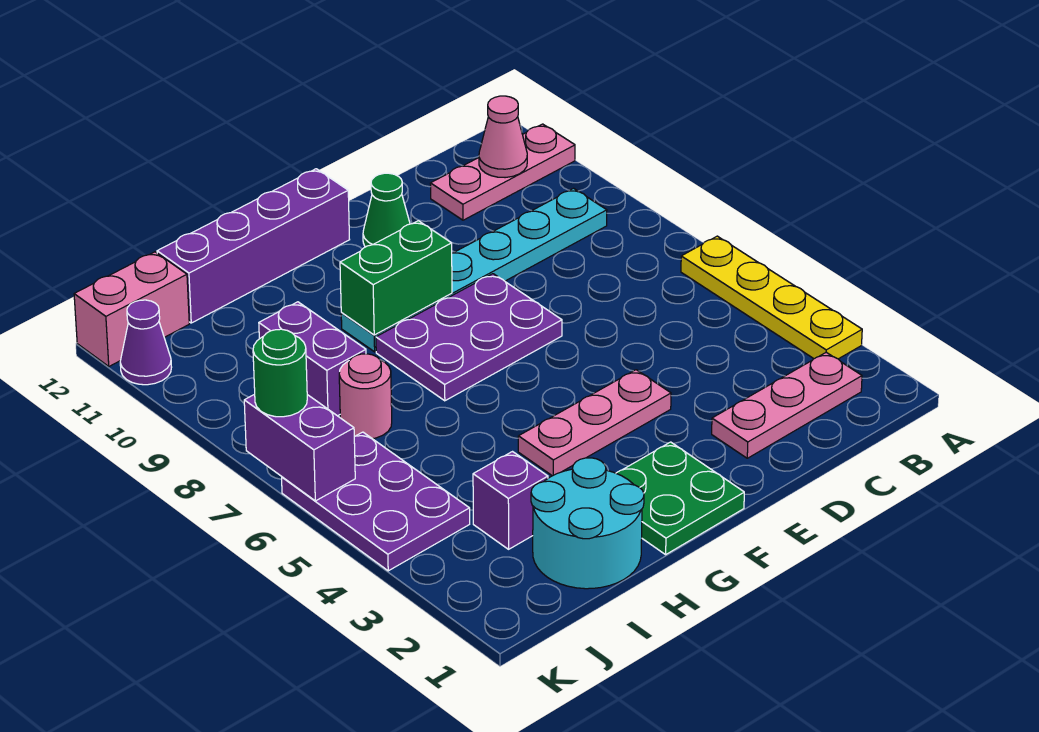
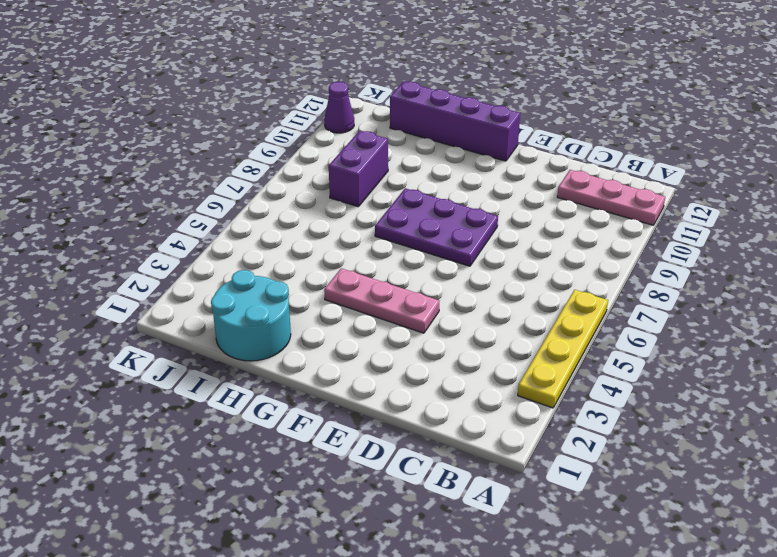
none -> pink 1x3 plate [712,352,862,458]
none -> cyan 1x6 plate [341,188,607,352]
none -> green 1x1 cone [363,173,410,247]

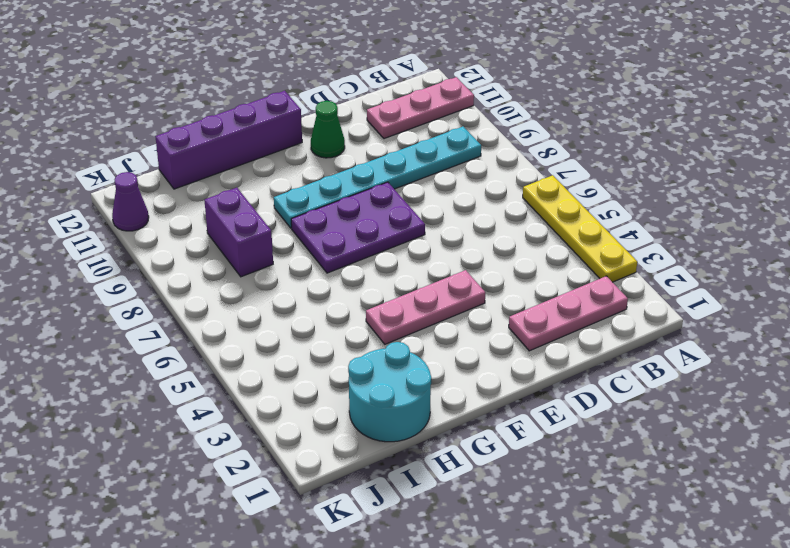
none -> green 2x2 plate [616,442,744,555]
none -> purple 1x1 brick [473,452,548,549]
none -> pink 1x1 round brick [339,354,392,439]

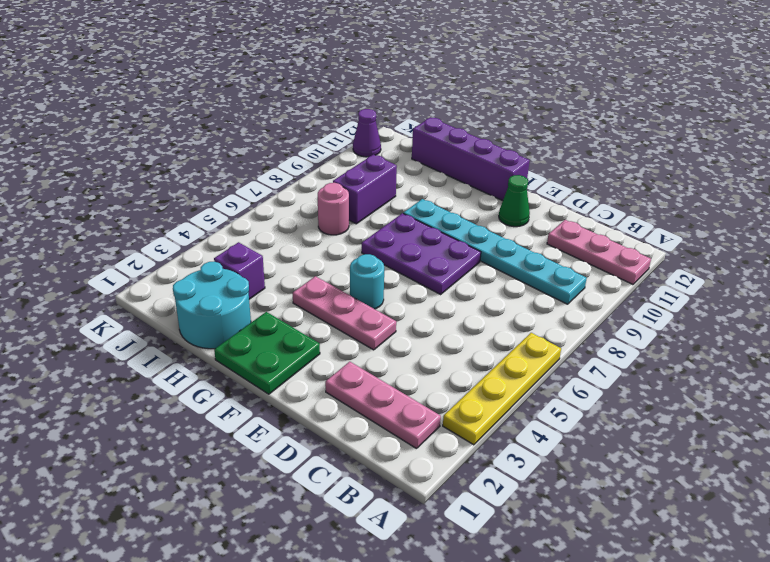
cyan 1x1 round brick [350,254,384,309] -> none
none -> purple 2x3 plate [282,432,470,571]
none -> pink 1x2 brick [74,252,189,366]
none -> pink 1x1 cone [479,96,527,178]

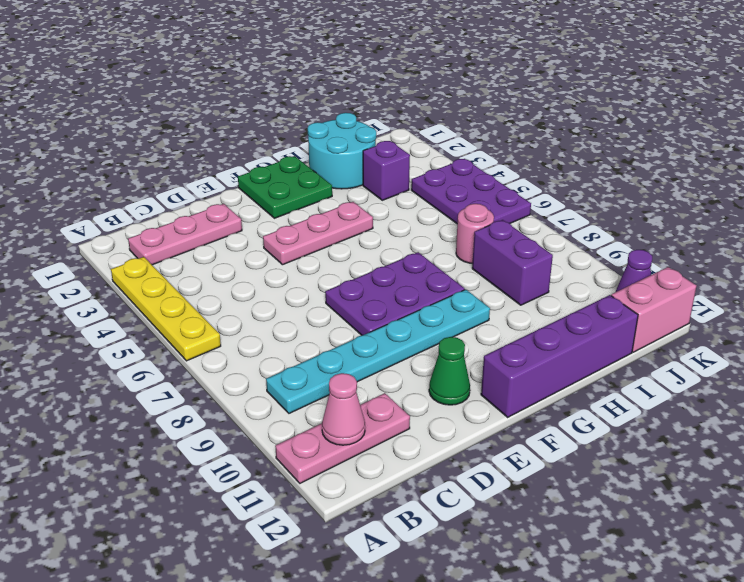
none -> green 1x2 brick [340,221,452,335]
none -> purple 1x2 brick [244,394,355,501]
none -> green 1x1 round brick [253,329,307,417]

